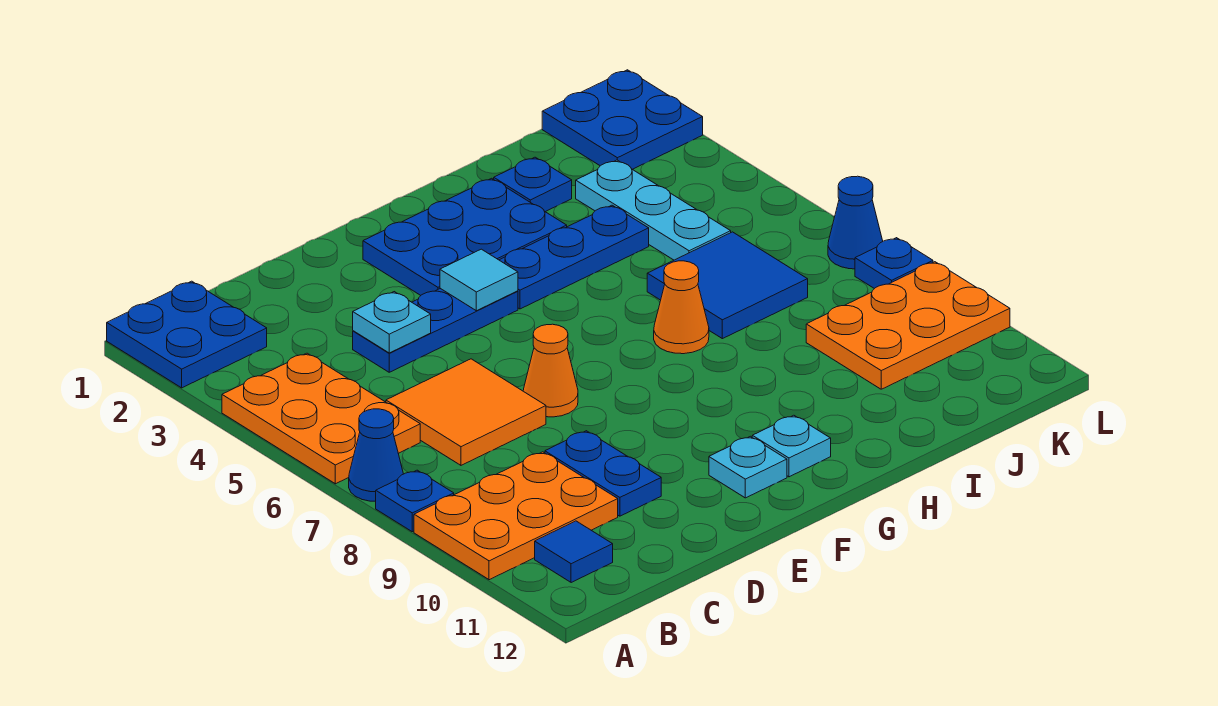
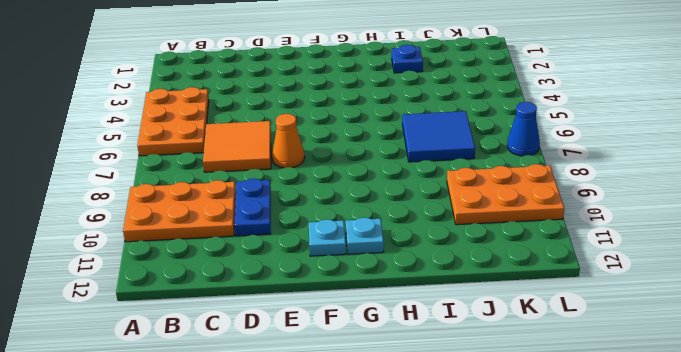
none -> blue 2x2 plate [107,281,267,388]
none -> blue 1x1 cone [349,409,403,501]
none -> blue 1x1 plate [376,470,454,532]

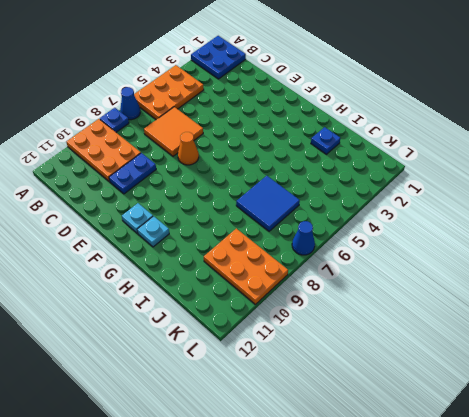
none -> blue 1x1 tile [535,521,613,583]
none -> blue 1x3 plate [353,288,518,372]
none -> blue 2x3 plate [363,178,567,295]

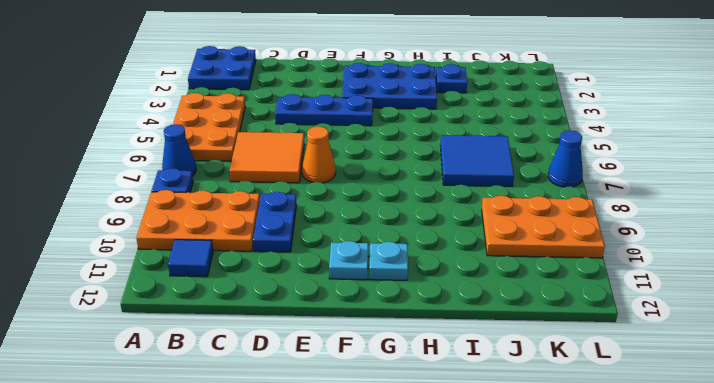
none -> blue 1x3 plate [500,205,649,309]
none -> orange 1x1 cone [654,261,709,354]
none -> cyan 1x3 plate [576,160,731,260]

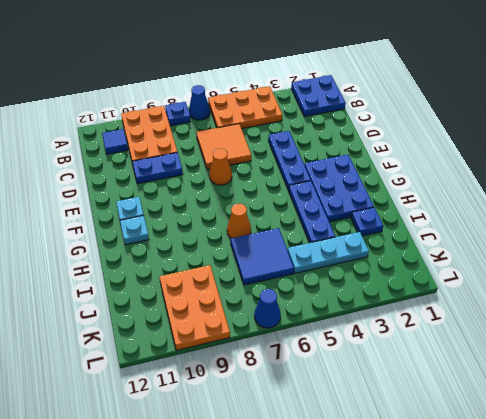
none -> blue 2x2 plate [542,70,703,169]
none -> blue 1x1 plate [855,238,933,289]
none -> cyan 1x1 plate [353,292,431,353]

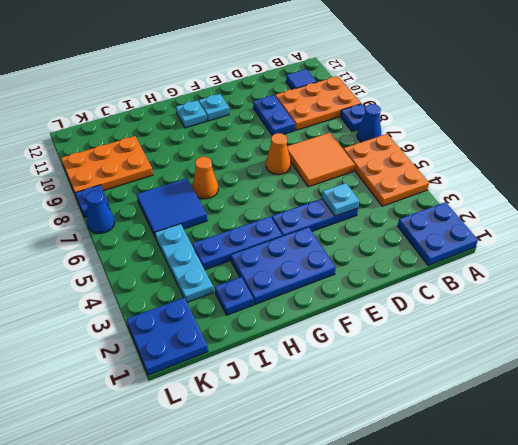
none -> cyan 1x1 tile [440,249,518,311]

